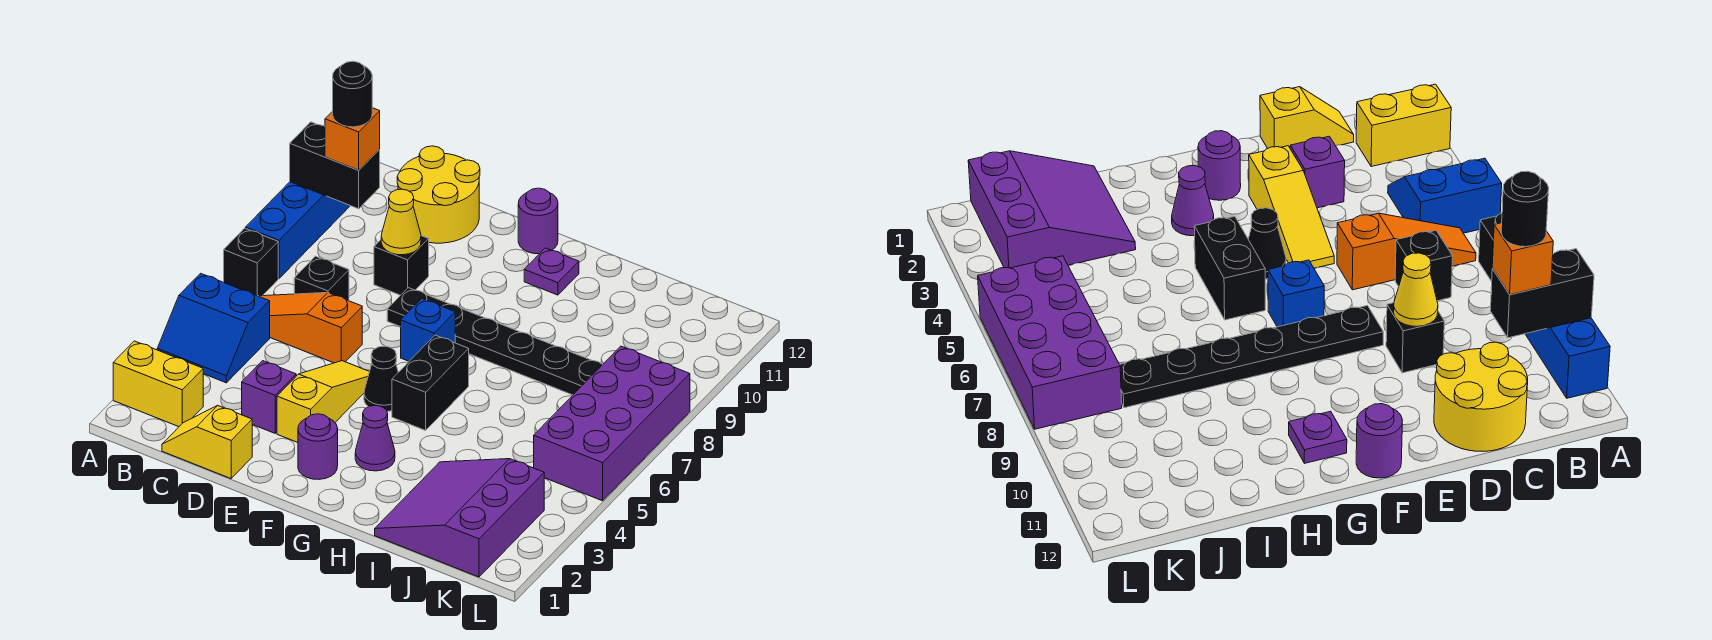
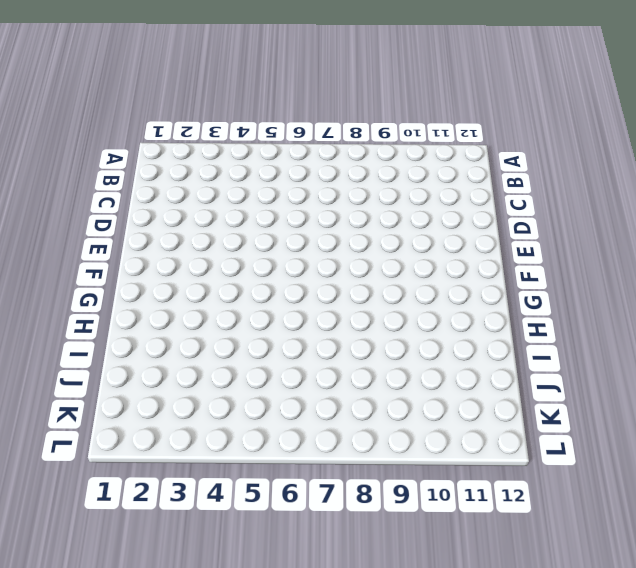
none -> yellow 1x2 brick [113,341,203,427]
none -> blue 2x2 slope [157,273,270,383]
none -> black 1x1 brick [224,228,278,296]

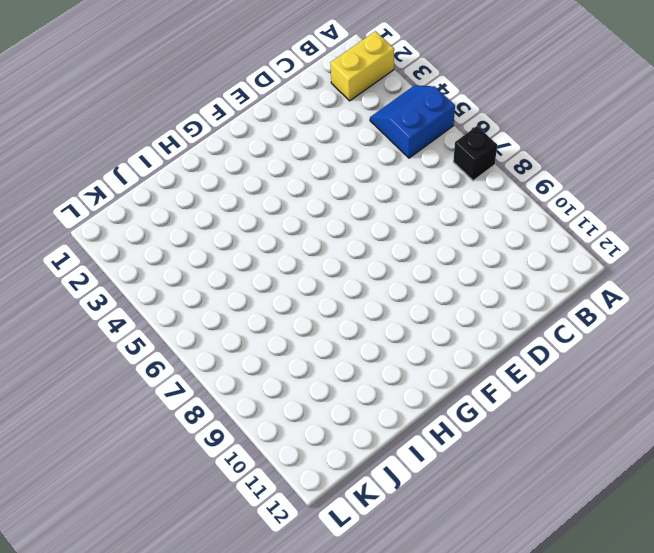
none -> blue 1x4 brick [246,182,350,278]
none -> orange 1x3 slope [259,293,362,363]
none -> yellow 1x2 slope [162,405,252,479]

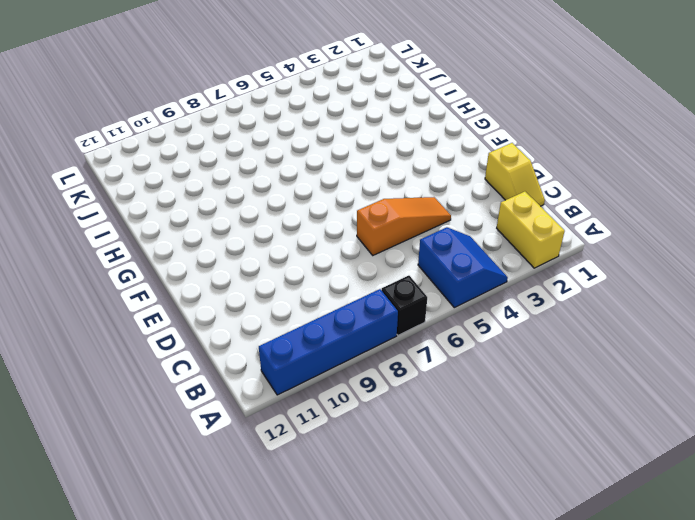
orange 1x3 slope [357,197,451,255] -> orange 1x3 slope turned to [259,293,362,363]
none -> black 1x1 brick [294,256,349,301]
none -> yellow 2x2 round brick [397,146,480,243]
none -> purple 1x1 brick [242,361,296,433]

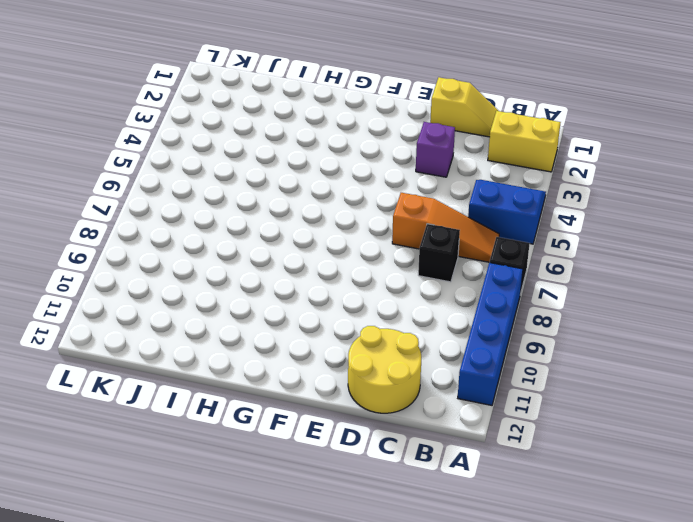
none -> black 1x1 brick [374,236,429,295]
none -> yellow 1x3 slope [277,361,369,442]
none -> black 1x6 plate [387,288,603,395]

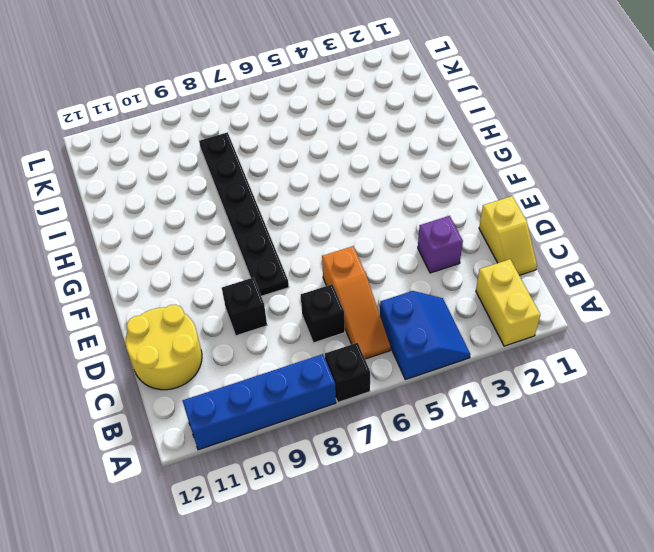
none -> yellow 1x3 slope [277,361,369,442]
none -> purple 1x1 round brick [298,414,338,479]
none -> black 1x1 cone [364,346,398,411]

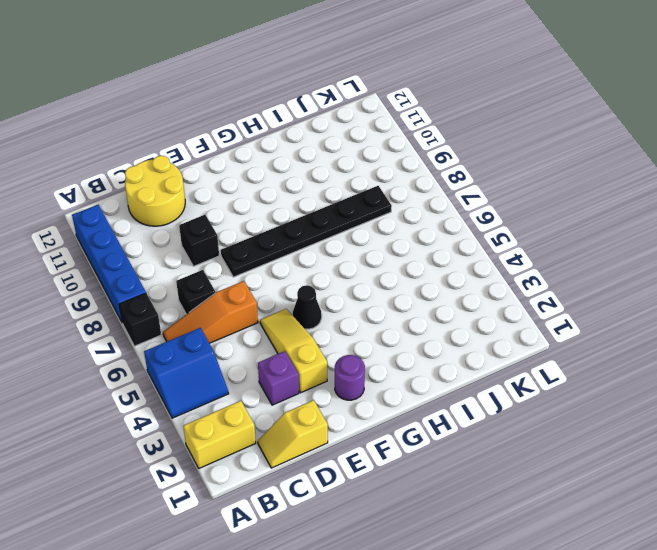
none -> blue 1x1 brick [401,299,455,361]
none -> purple 1x1 round brick [518,188,558,254]
none -> purple 1x1 cone [355,405,395,471]

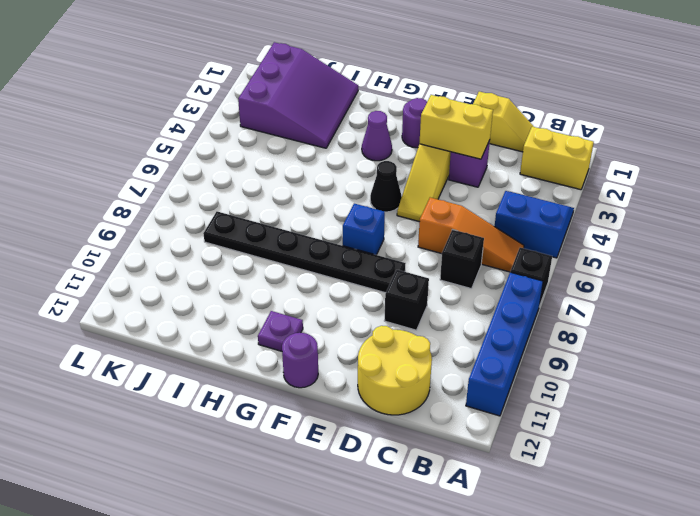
yellow 1x2 brick [419,95,493,159] -> none
none -> black 1x2 brick [392,335,469,430]
none -> purple 2x4 brick [534,346,690,501]
none -> black 1x2 brick [290,122,380,209]

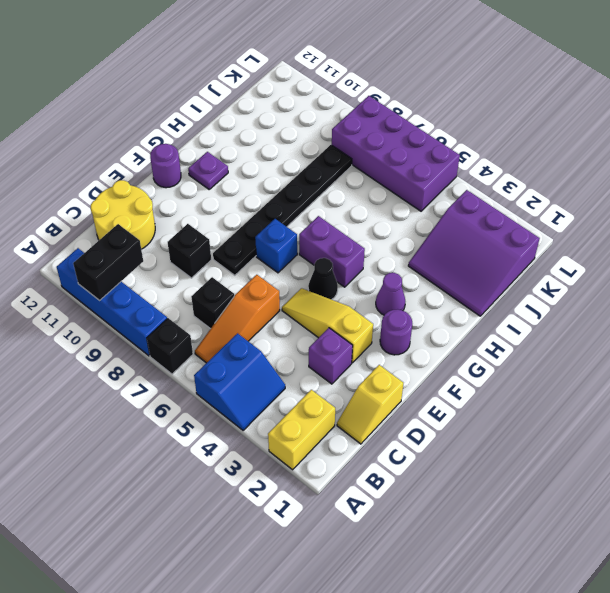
purple 1x2 brick [299,216,365,287] -> black 1x2 brick [392,335,469,430]
none -> yellow 1x1 cone [381,189,421,255]
none -> orange 1x1 brick [325,108,380,170]
none -> black 1x1 round brick [333,61,372,127]

